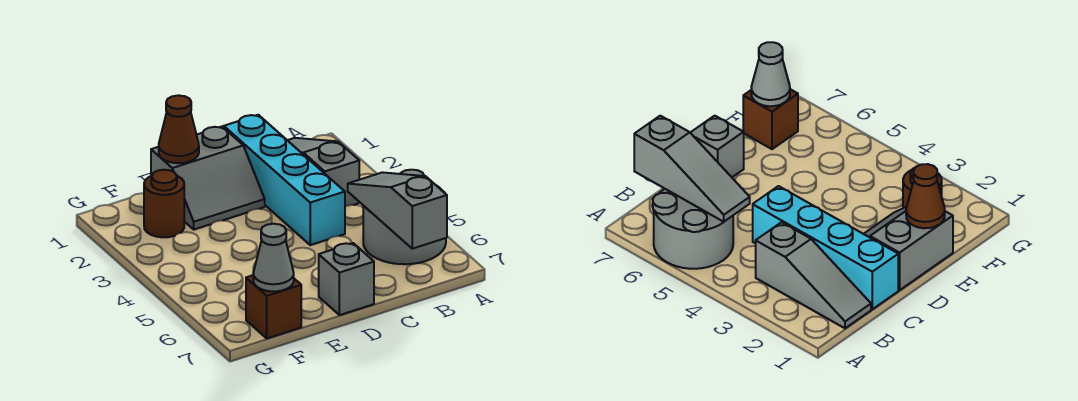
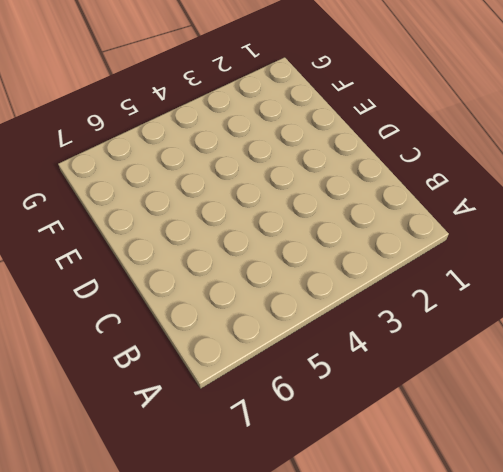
none -> grey 2x2 round brick [363,170,446,264]
none -> grey 1x3 slope [287,138,359,207]

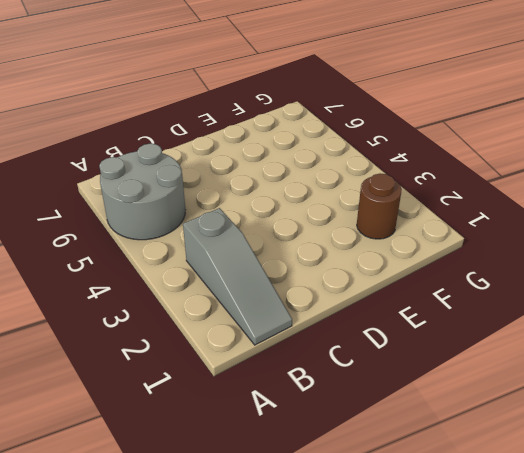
none -> cyan 1x4 brick [224,115,345,245]
none -> grey 2x2 slope [151,127,265,230]

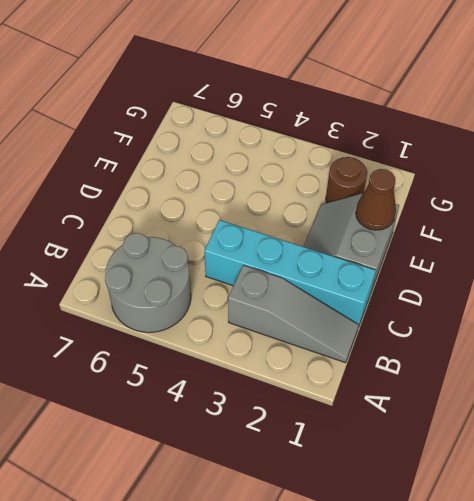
none -> grey 1x1 brick [319,243,374,315]
none -> brown 1x1 brick [246,275,301,338]

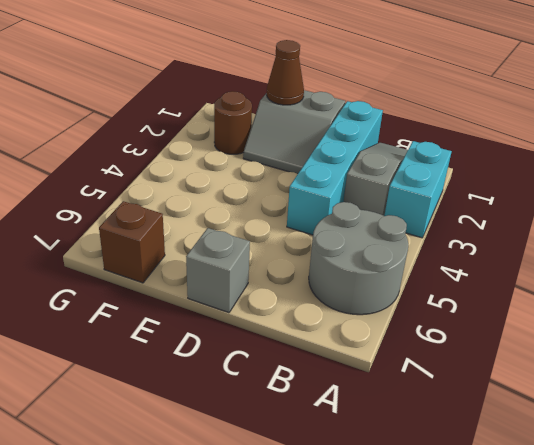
cyan 1x2 brick [384,141,452,238] -> none
none -> grey 1x3 slope [348,172,447,249]
none -> grey 1x1 cone [253,224,294,291]

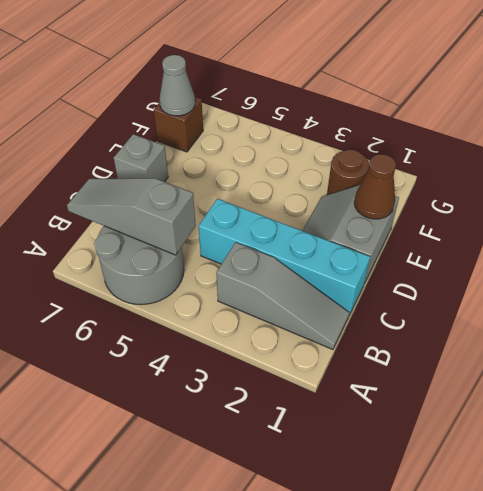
grey 1x3 slope [67,178,196,255] -> grey 1x3 slope turned to [348,172,447,249]

